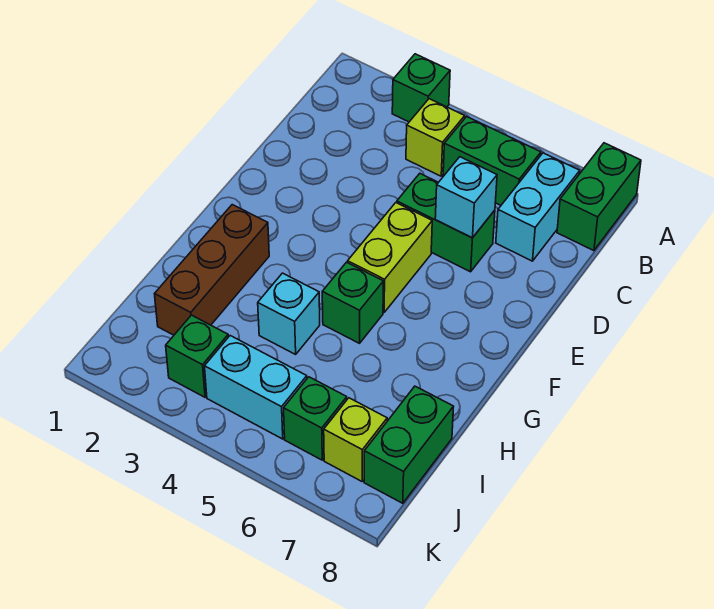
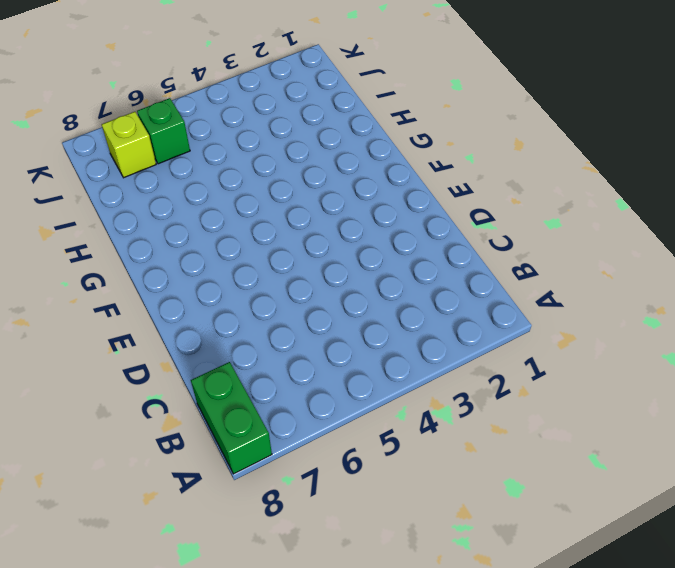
none -> green 1x1 brick [392,54,450,122]
none -> lime 1x1 brick [406,99,465,176]
none -> green 1x2 brick [443,117,541,205]

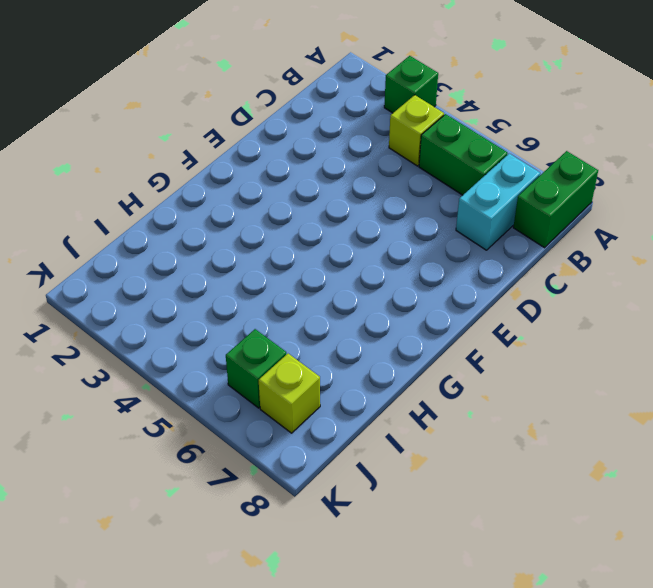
none -> green 1x2 brick [397,174,495,272]
none -> lime 1x2 brick [348,203,432,312]
none -> brown 1x3 brick [155,205,269,335]

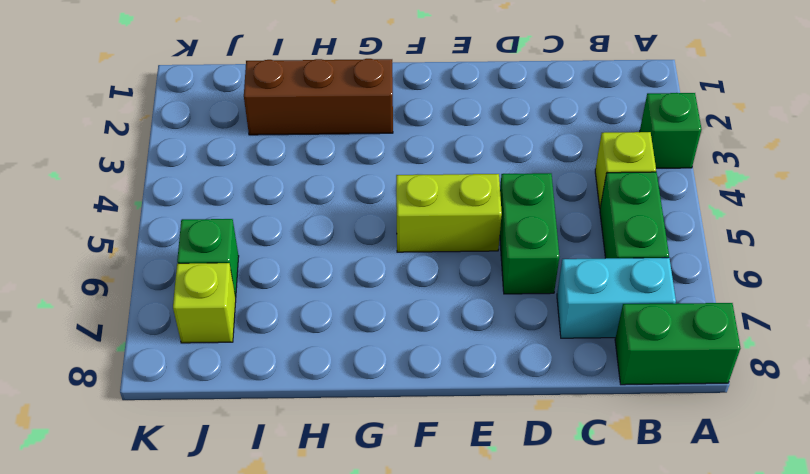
none -> green 1x1 brick [322,262,383,343]
none -> cyan 1x1 brick [258,273,320,354]
none -> green 1x2 brick [364,386,454,503]

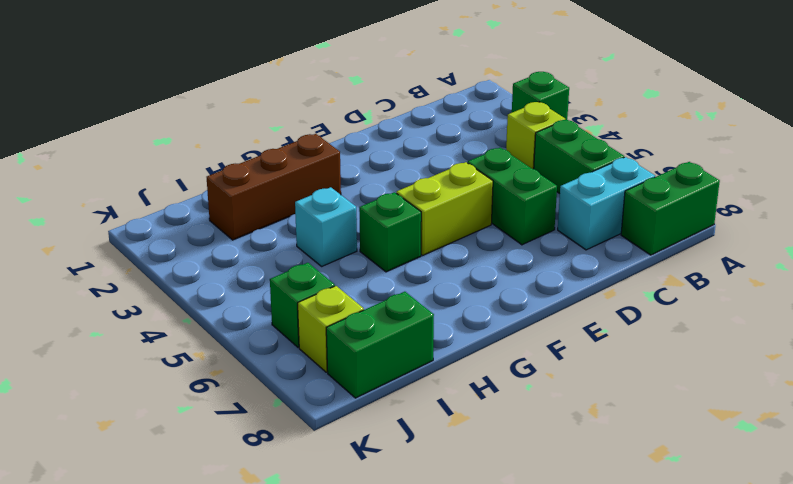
none -> green 1x1 brick [166,315,228,397]
none -> cyan 1x2 brick [205,336,307,439]
none -> cyan 1x1 brick [435,157,497,238]

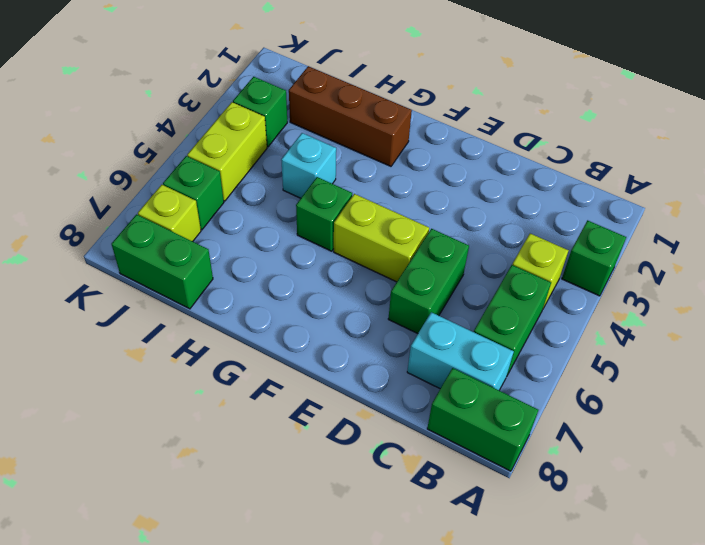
lime 1x2 brick [187,102,267,201] -> cyan 1x2 brick [205,336,307,439]
none -> cyan 1x1 brick [435,157,497,238]

